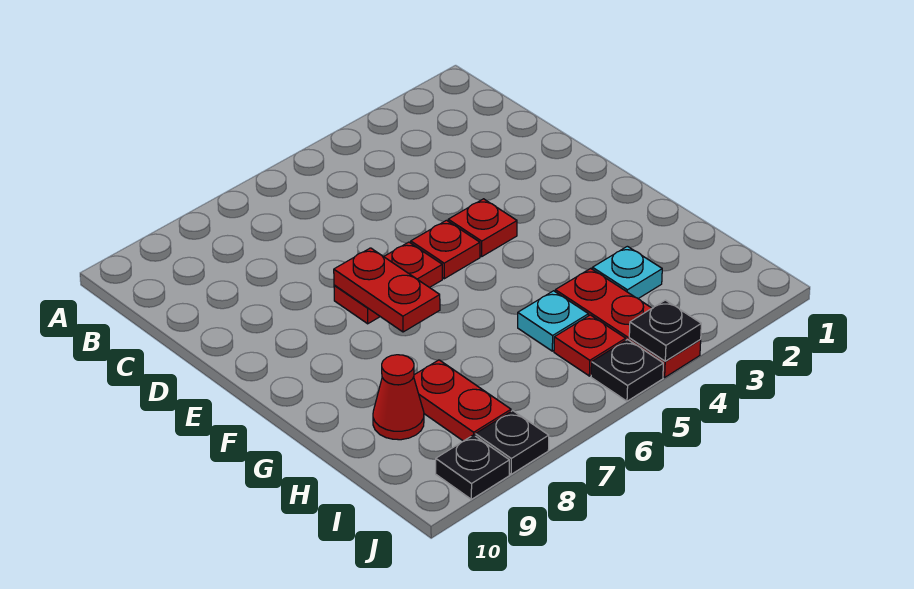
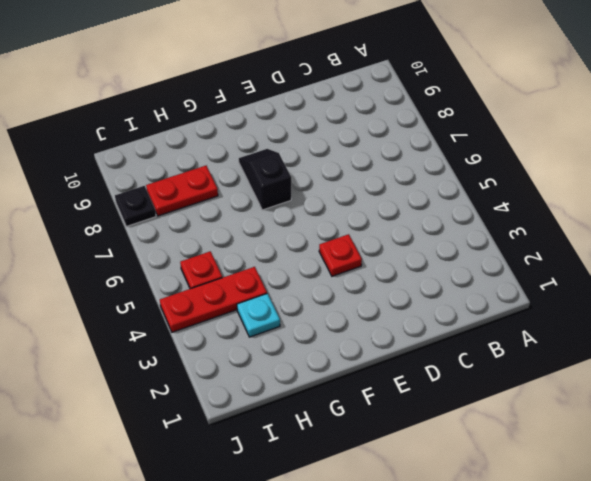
black 1x2 slope [239,149,291,210] -> none
none -> red 1x1 plate [411,220,480,279]
none -> red 1x2 plate [334,242,442,324]
none -> cyan 1x1 plate [518,291,588,351]

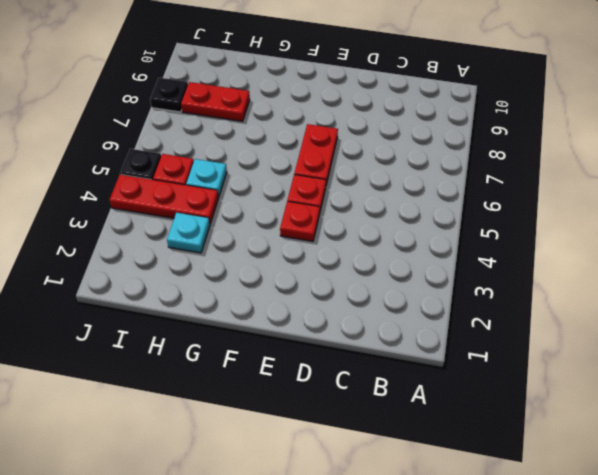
none -> red 1x1 cone [373,355,424,440]
none -> black 1x1 plate [436,435,509,499]
none -> red 1x2 plate [334,248,440,332]

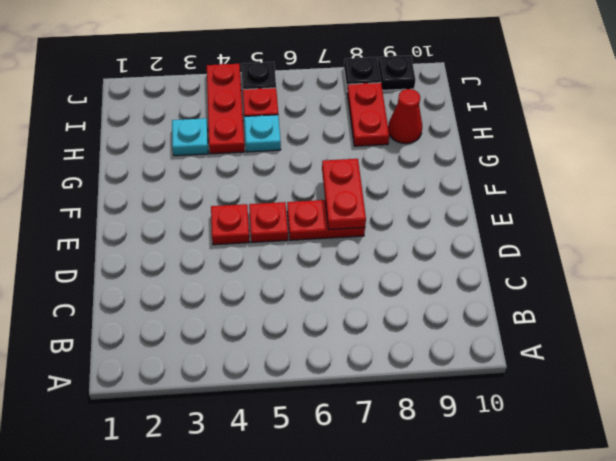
none -> black 1x1 plate [629,300,701,361]

